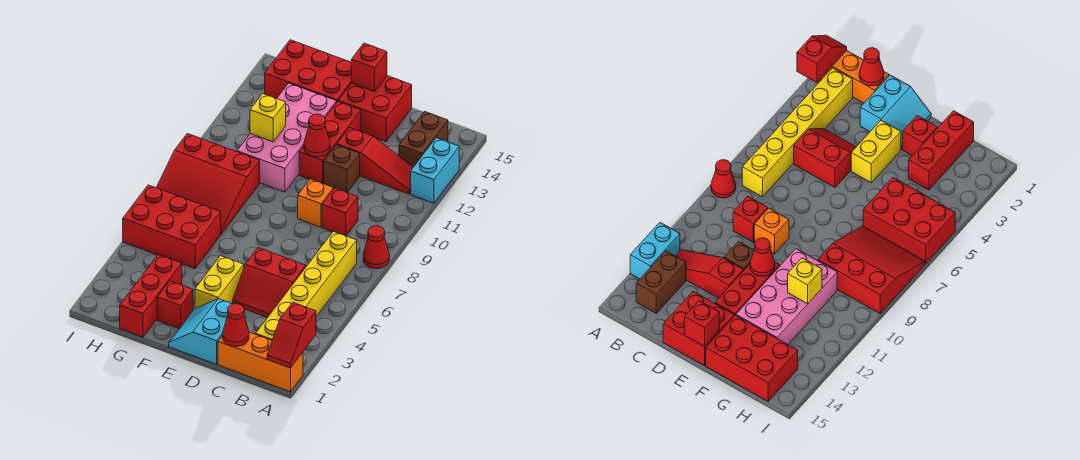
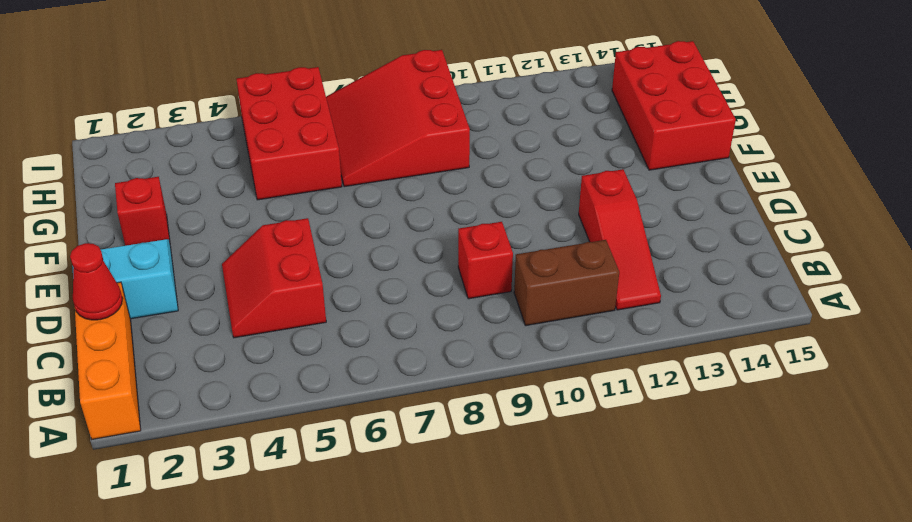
brown 1x2 brick [514,240,619,326] -> brown 1x2 brick moved to [399,112,448,167]
none -> red 1x1 cone [363,226,389,269]
none -> cyan 1x2 brick [411,138,459,203]
none -> yellow 1x6 brick [256,231,357,340]

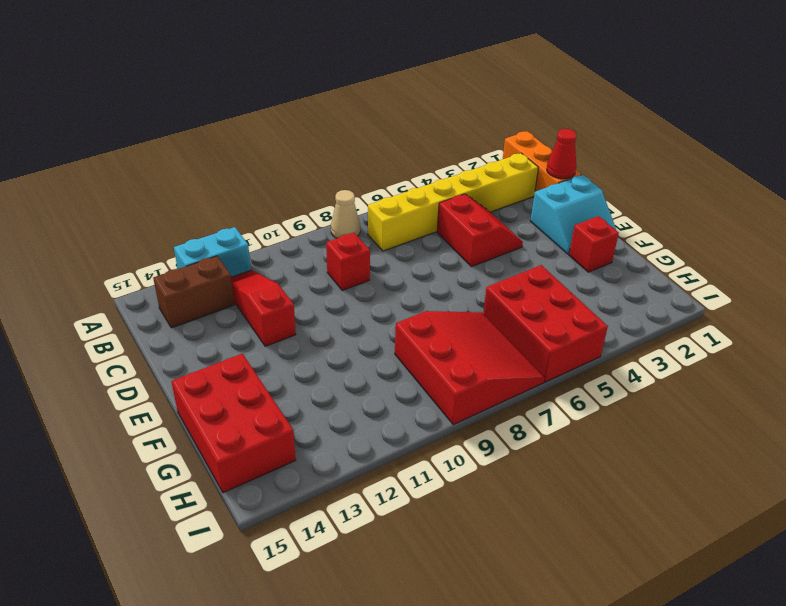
tan 1x1 cone [331,190,360,238] -> red 1x1 cone [363,226,389,269]
none -> orange 1x1 brick [298,179,333,227]
none -> brown 1x1 brick [324,145,360,193]
none -> red 2x2 brick [338,76,412,142]

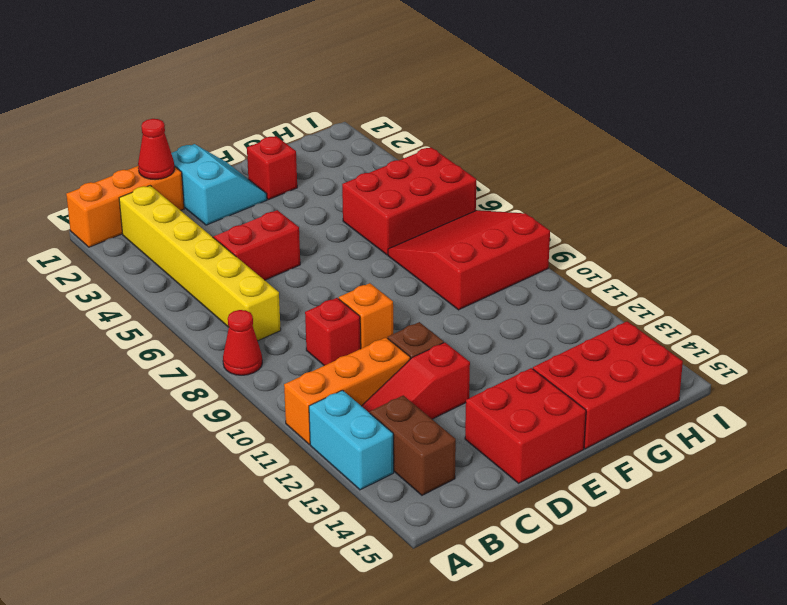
orange 1x3 brick [284,338,410,444] -> none
none -> yellow 1x2 brick [195,256,244,309]
none -> red 1x3 brick [299,102,361,183]
none -> pink 2x4 brick [237,83,336,192]

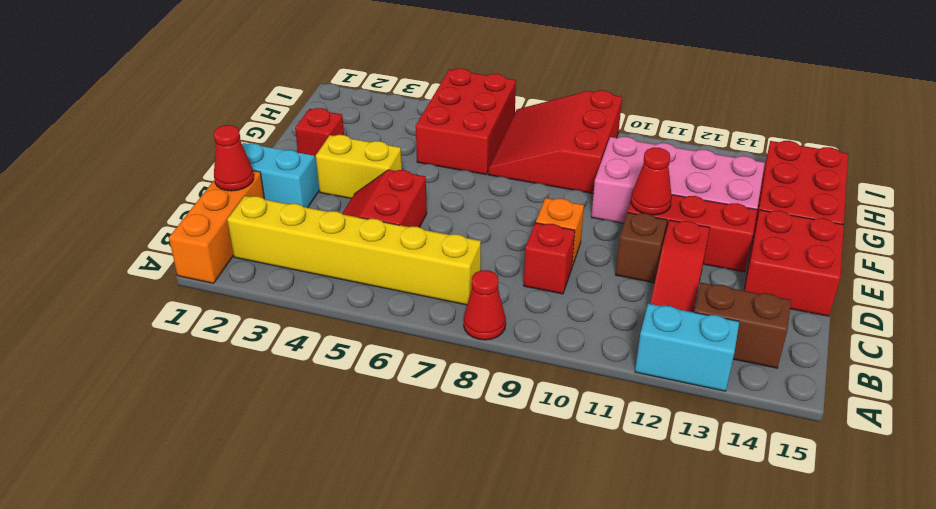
none -> red 1x3 brick [120,255,182,337]
none -> red 1x2 slope [267,302,316,368]
none -> red 1x1 brick [351,43,387,91]

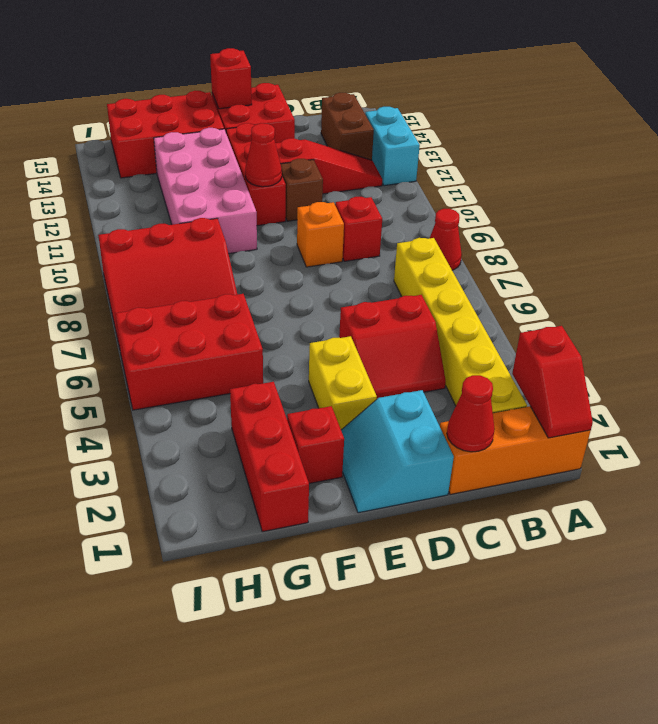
none -> yellow 1x1 brick [250,94,286,142]

